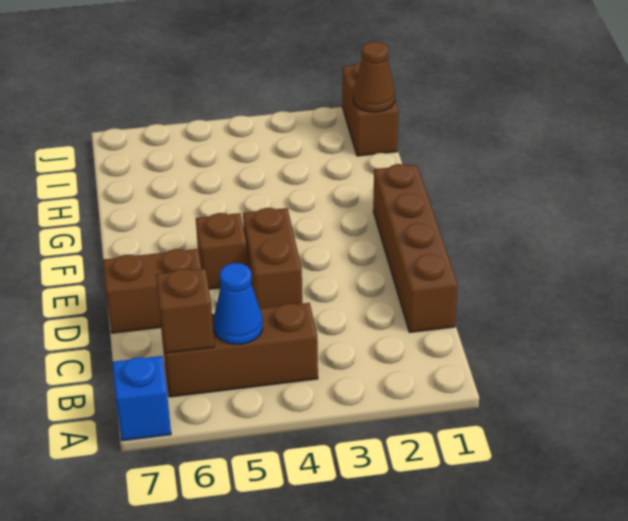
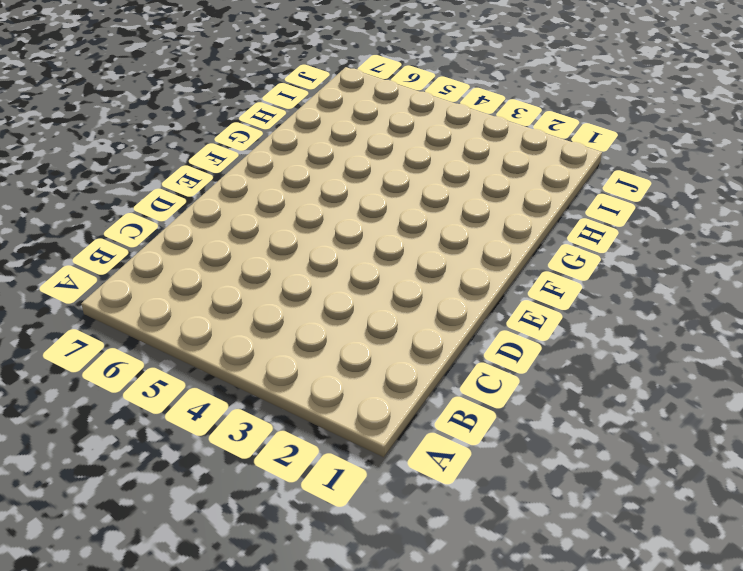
none -> blue 1x1 brick [112,356,171,441]
none -> brown 1x3 brick [161,303,318,397]

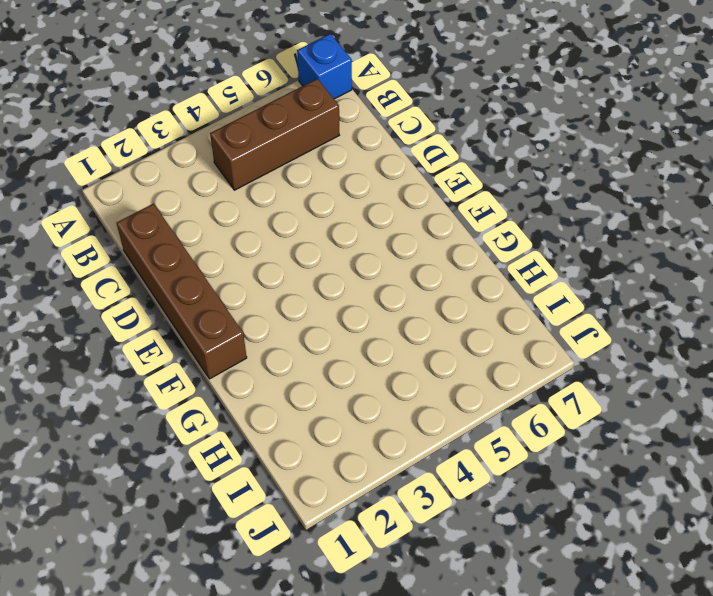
none -> brown 1x2 brick [243,208,302,308]
none -> brown 1x2 brick [103,249,201,333]

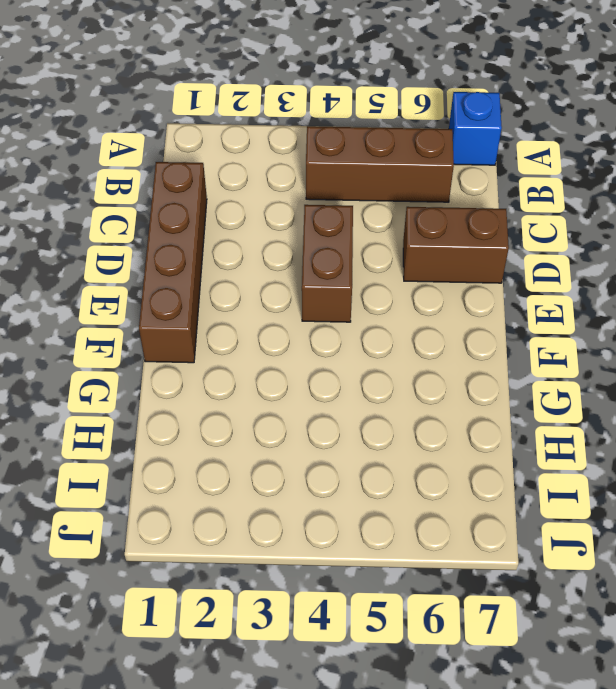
none -> brown 1x1 brick [196,213,247,289]
none -> brown 1x2 brick [342,62,398,156]

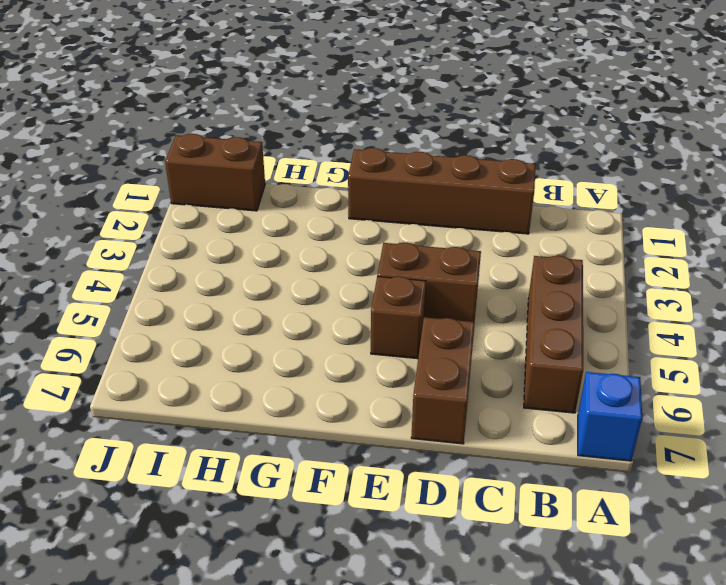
none -> blue 1x1 cone [214,263,263,344]
none -> brown 1x1 brick [156,269,214,353]

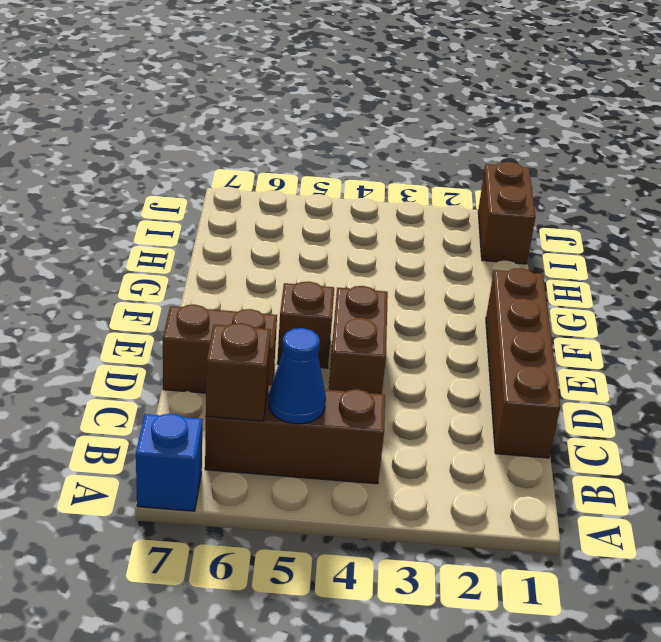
none -> brown 1x1 cone [353,41,395,112]

